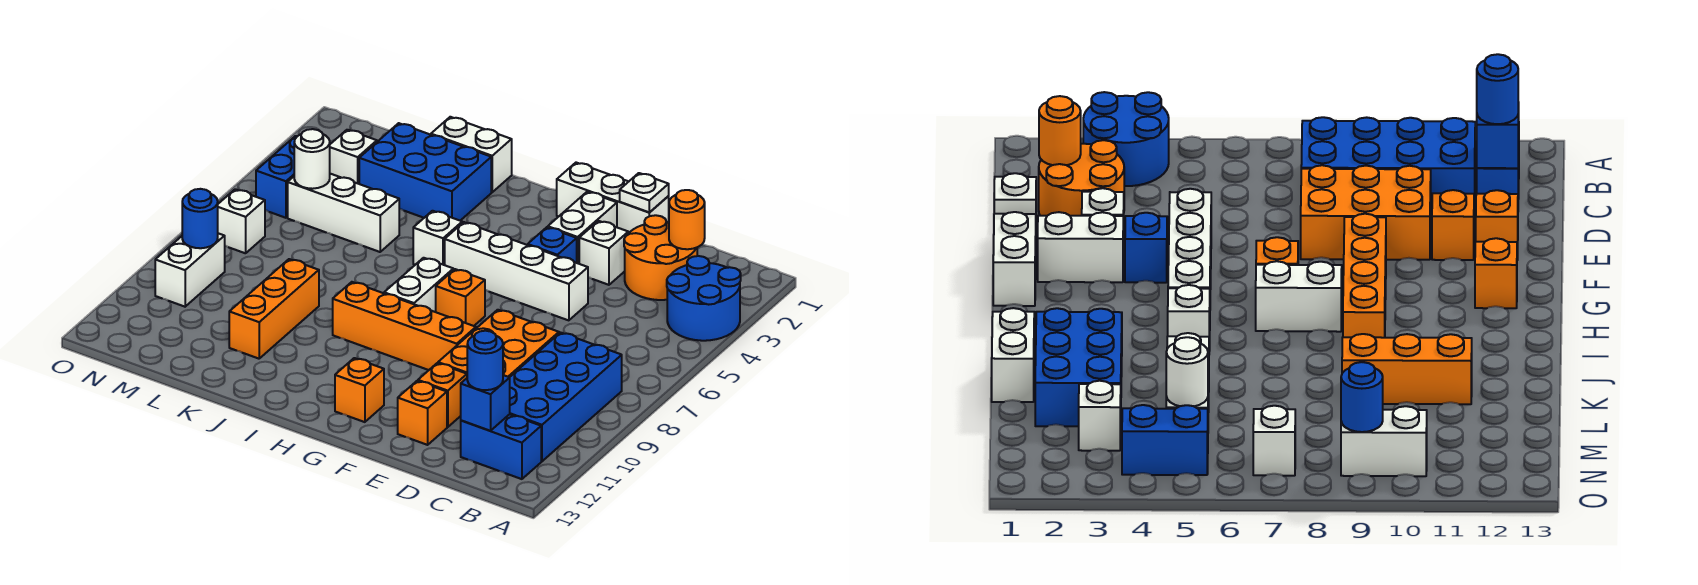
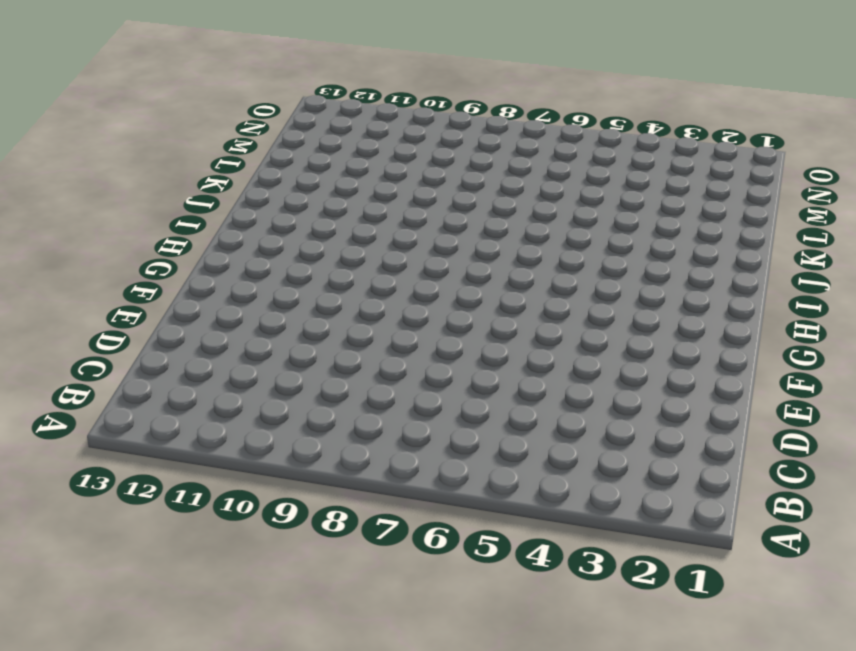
none -> blue 2x2 round brick [667,256,741,341]
none -> blue 2x4 brick [510,333,622,461]
none -> blue 1x2 brick [461,414,541,479]
none -> orange 2x2 round brick [624,215,697,300]

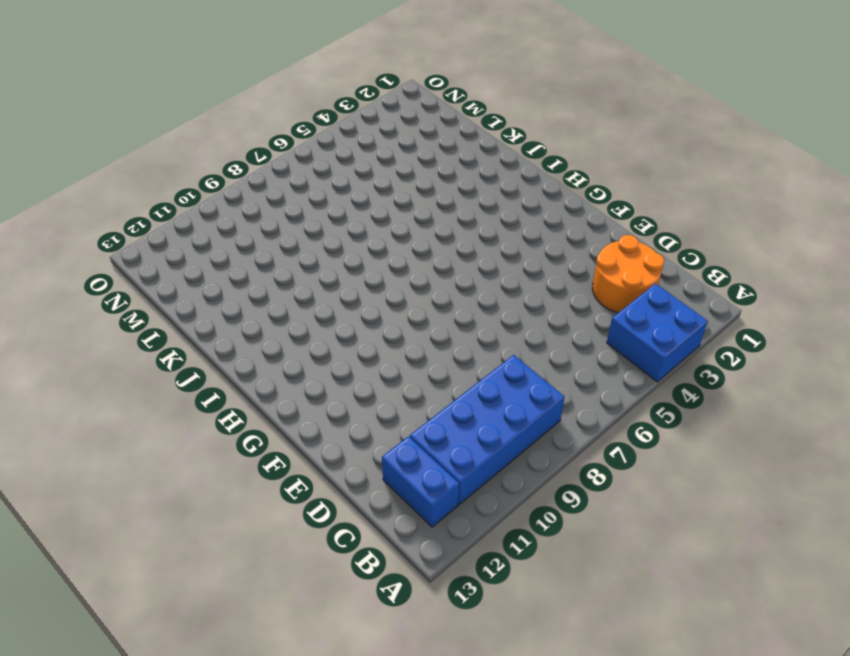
blue 2x2 brick [607,283,708,382] -> blue 2x2 round brick [667,256,741,341]
none -> orange 2x3 brick [438,310,559,377]
none -> white 1x3 brick [557,163,669,234]
none -> white 1x1 brick [579,221,628,285]
none -> white 1x4 brick [445,222,588,320]

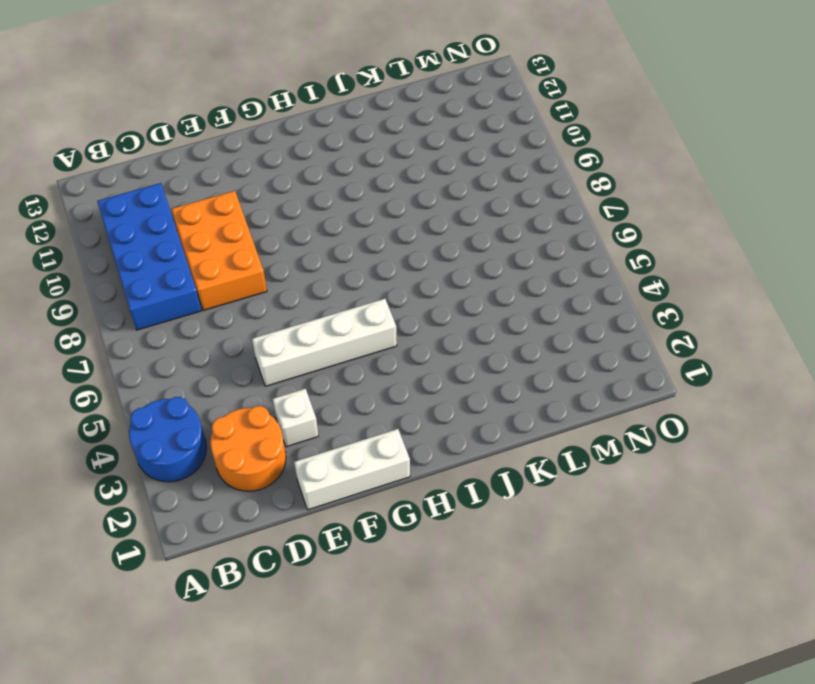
none -> blue 1x2 brick [461,414,541,479]
none -> orange 1x1 brick [418,363,467,427]
none -> orange 1x1 brick [398,381,447,445]
none -> white 1x2 brick [548,192,617,264]

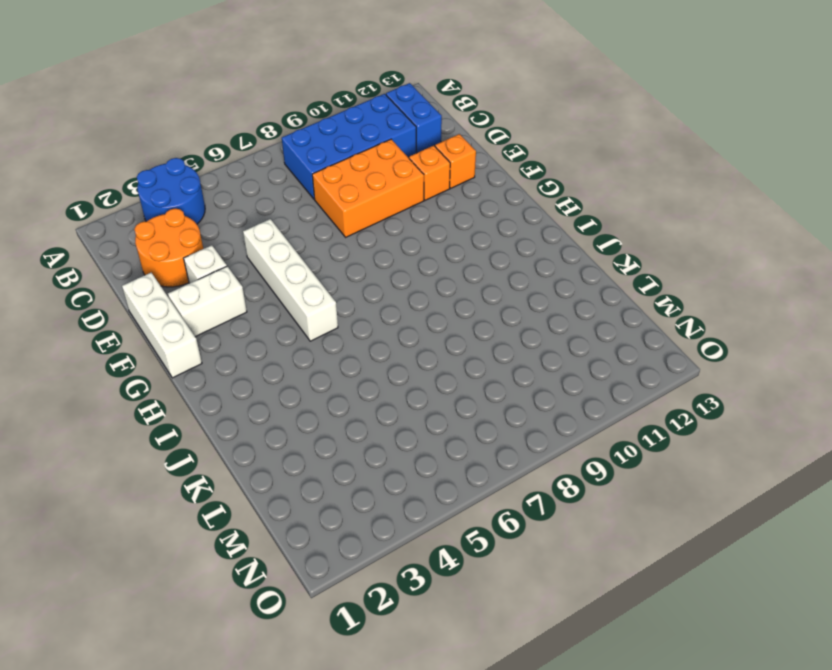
none -> blue 1x1 brick [528,227,577,263]
none -> orange 1x4 brick [333,282,476,370]
none -> orange 1x1 brick [436,269,485,326]
none -> orange 1x1 brick [335,358,384,422]

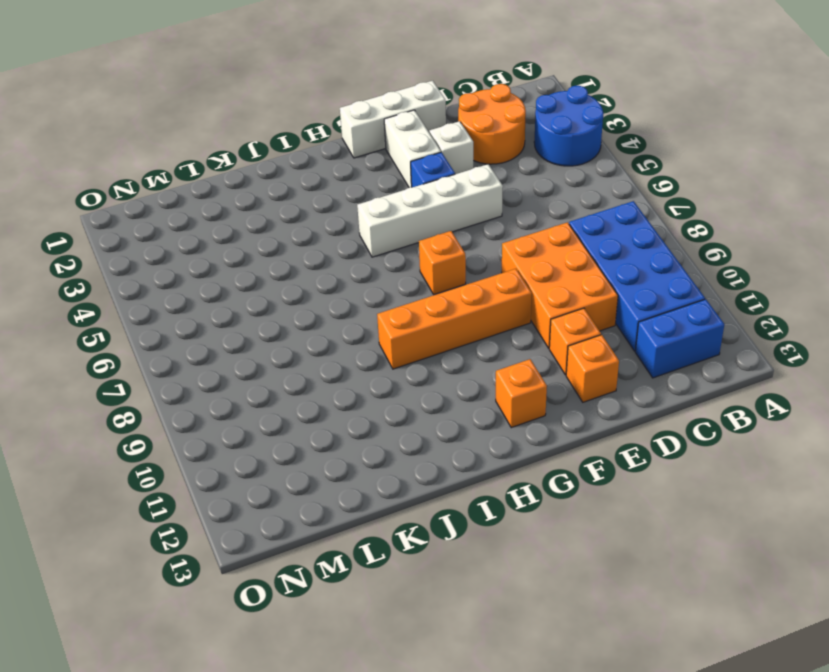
none -> white 1x2 brick [384,258,453,312]
none -> white 1x1 brick [413,211,462,265]
none -> white 1x2 brick [431,117,512,192]
none -> blue 2x3 brick [359,123,491,221]

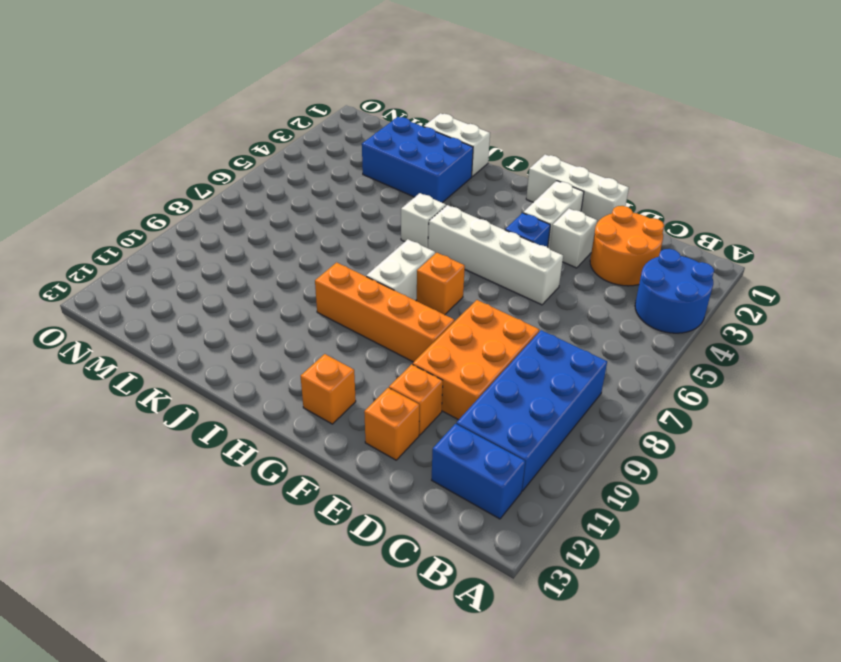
none -> white 1x3 brick [288,174,399,252]
none -> orange 1x3 brick [229,259,319,359]
none -> white 1x1 brick [330,130,377,184]
none -> blue 1x2 brick [256,136,297,218]

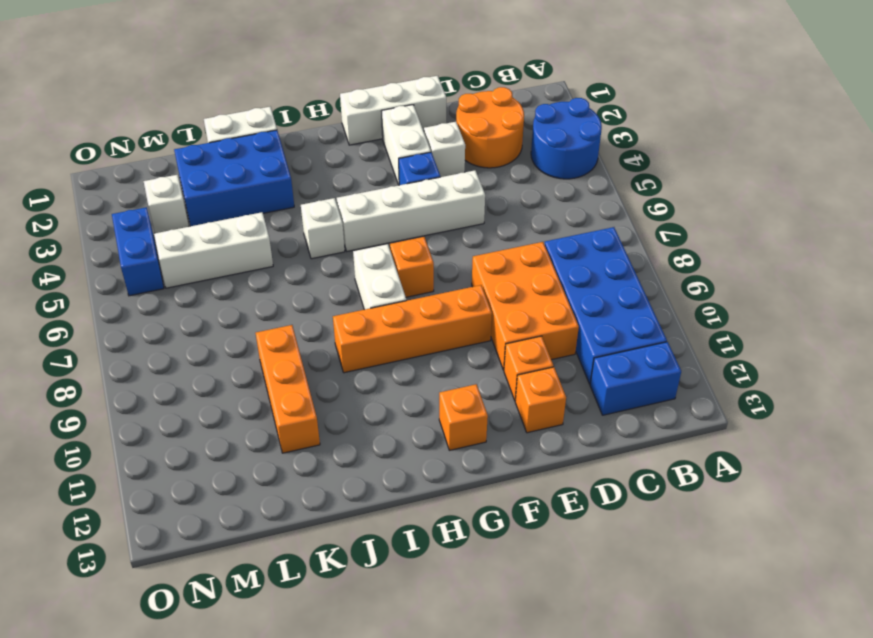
none -> white 1x1 brick [218,189,265,253]
none -> white 1x2 brick [155,233,225,307]
none -> orange 1x1 round brick [669,190,705,249]
none -> blue 1x1 brick [461,375,510,431]

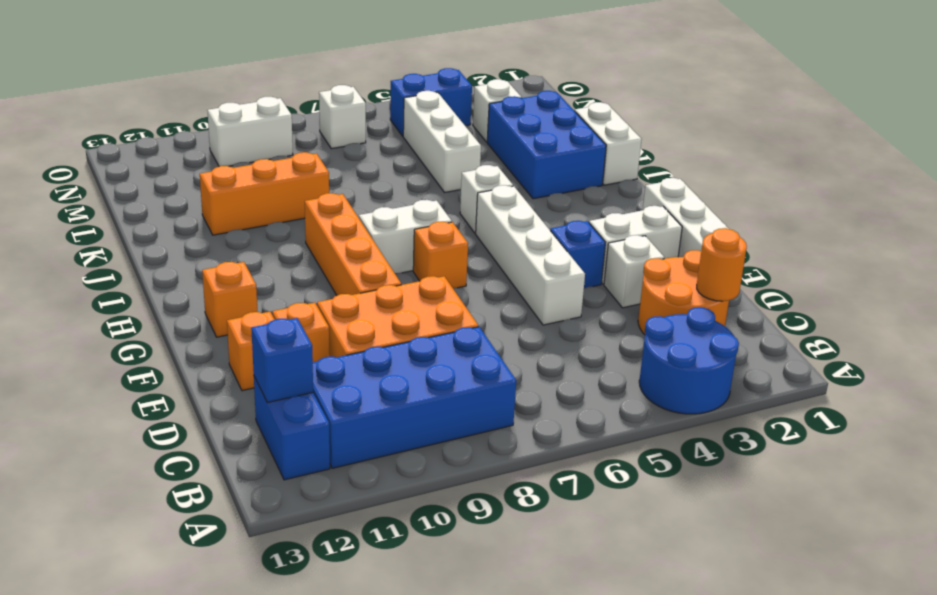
none -> white 1x1 plate [620,173,669,213]
none -> white 1x1 round brick [294,129,330,189]
none -> blue 1x1 round brick [182,189,218,248]
none -> blue 1x1 round brick [467,331,503,390]

